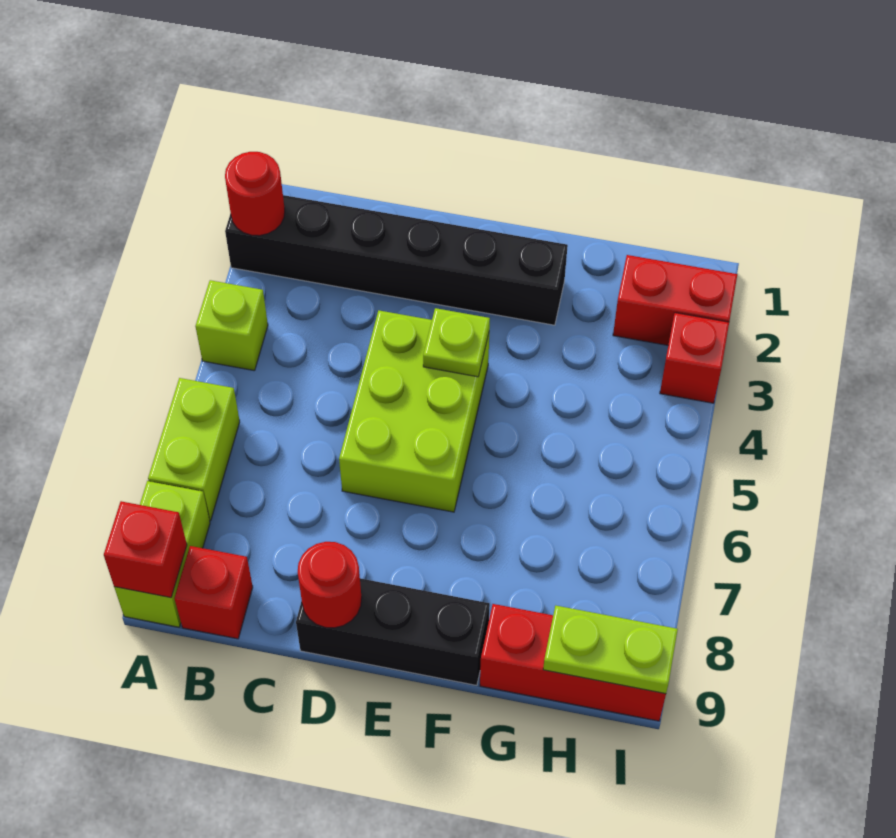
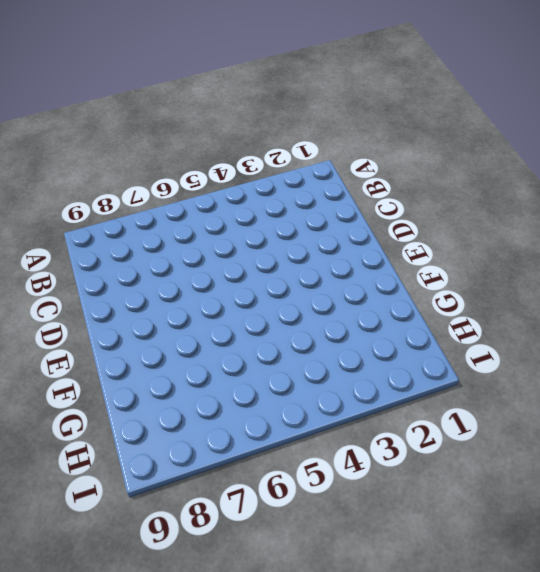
none -> black 1x6 brick [225,195,568,325]
none -> lime 1x1 brick [195,280,268,371]
none -> lime 1x2 brick [148,378,240,521]

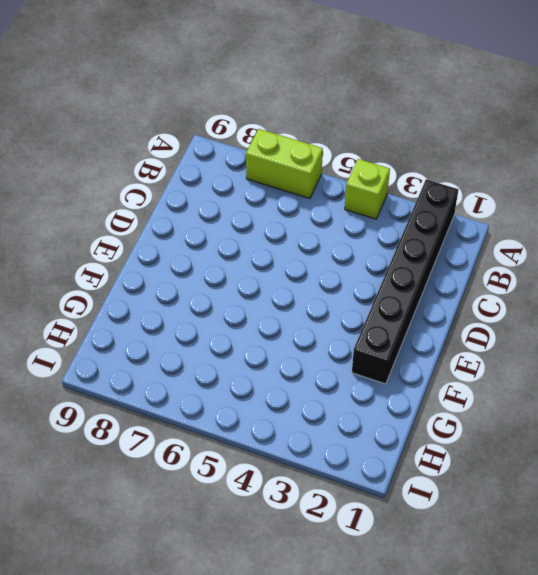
none -> lime 1x2 brick [114,481,210,627]
none -> red 1x1 brick [174,546,253,639]
none -> lime 2x3 brick [339,310,489,512]

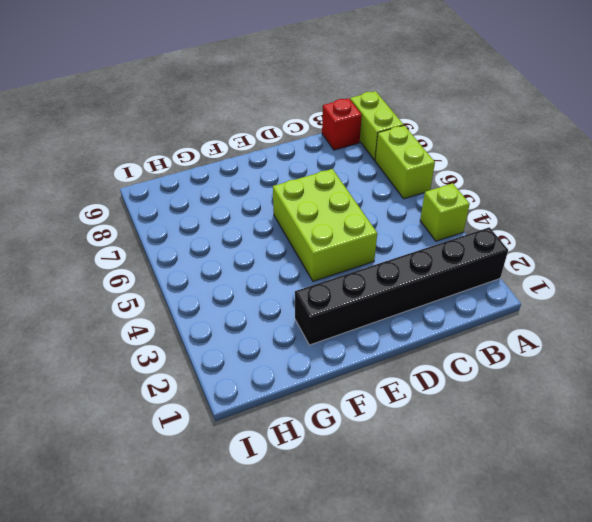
none -> black 1x3 brick [296,578,490,685]
none -> red 1x3 brick [480,604,666,721]
none -> red 1x2 brick [613,255,737,345]

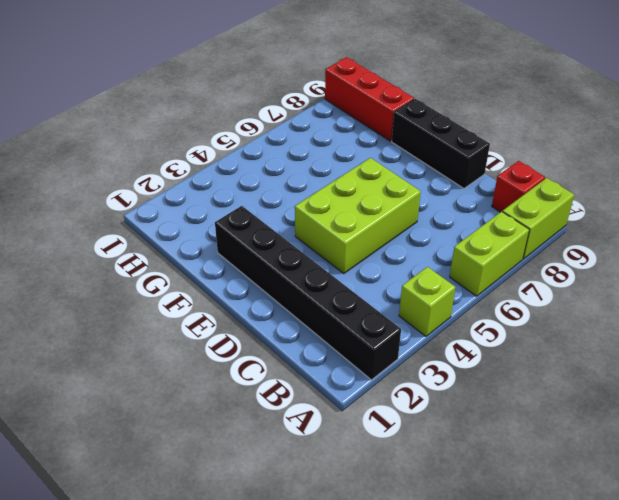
none -> red 1x2 brick [613,255,737,345]
none -> red 1x1 brick [660,313,729,403]
none -> red 1x1 round brick [225,152,285,236]

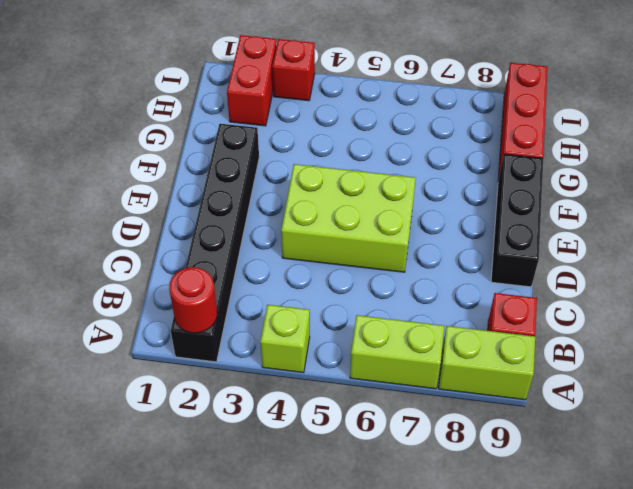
none -> red 1x1 brick [104,501,187,598]
none -> red 1x1 round brick [298,542,362,628]
none -> lime 1x1 plate [423,308,490,377]

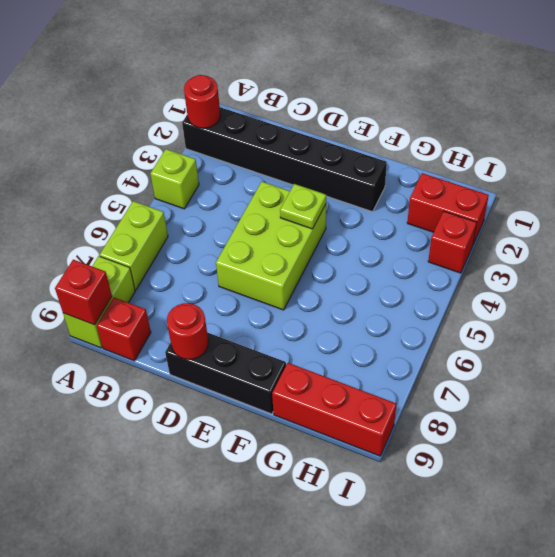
none -> lime 1x2 plate [543,606,678,694]

